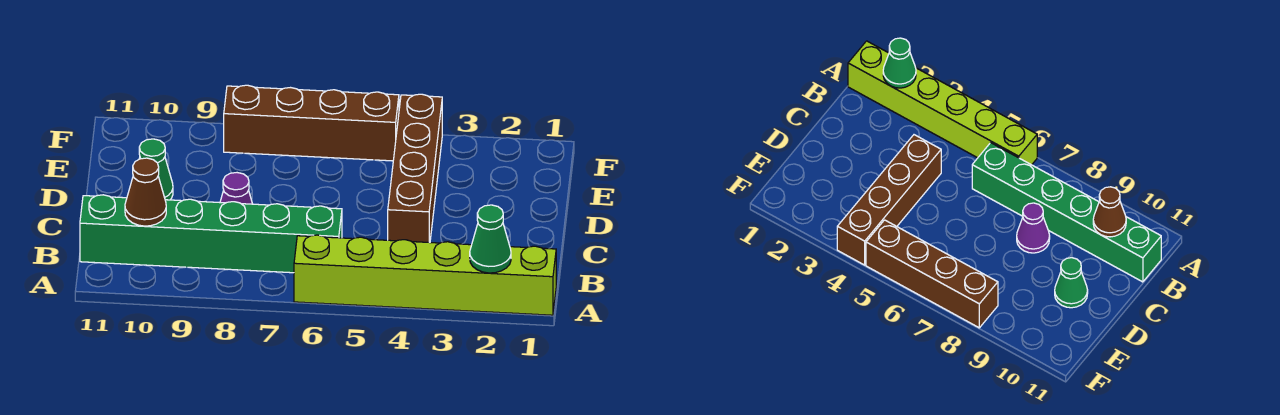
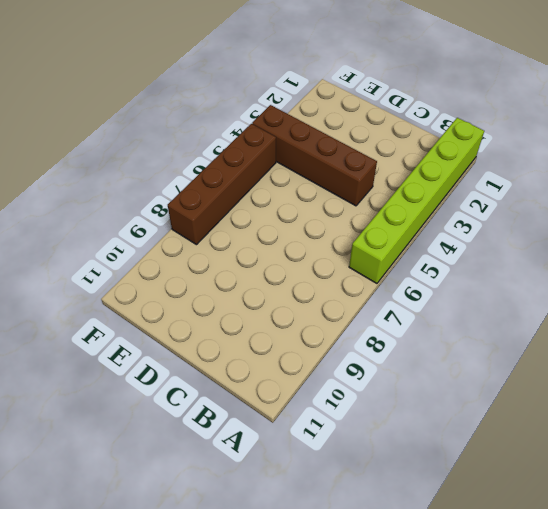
none -> green 1x6 brick [80,195,342,273]
none -> purple 1x1 cone [220,173,252,204]

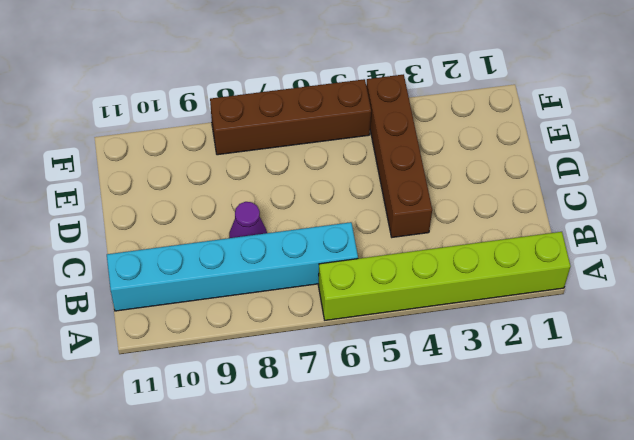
cyan 1x6 brick [107,222,358,311] -> green 1x6 brick [80,195,342,273]
none -> green 1x1 cone [139,139,173,200]
none -> green 1x1 cone [470,205,511,273]

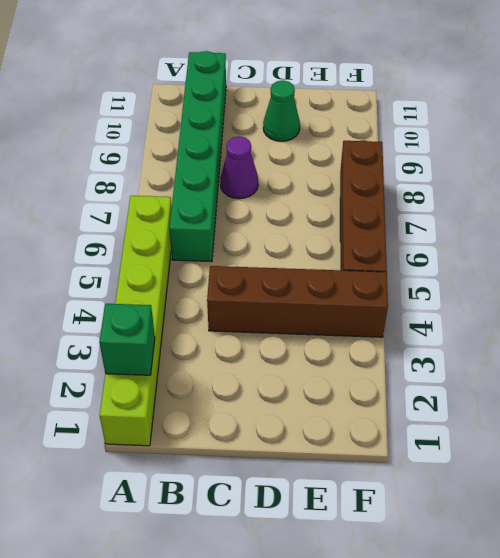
green 1x1 brick [99,304,155,375] -> green 1x1 cone [470,205,511,273]
none -> brown 1x1 cone [125,158,166,226]

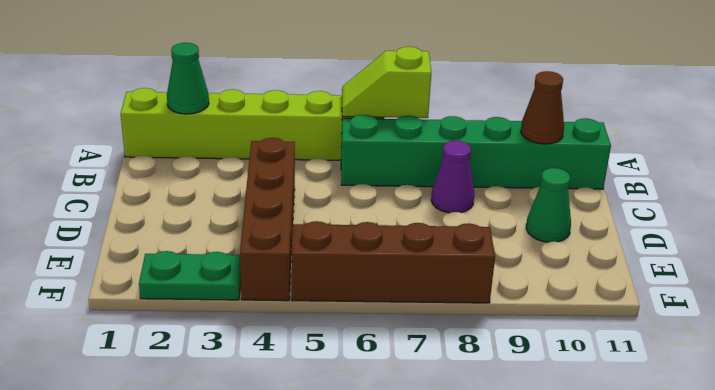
lime 1x2 slope [342,47,431,118] -> none
green 1x2 plate [139,251,241,300] -> none

